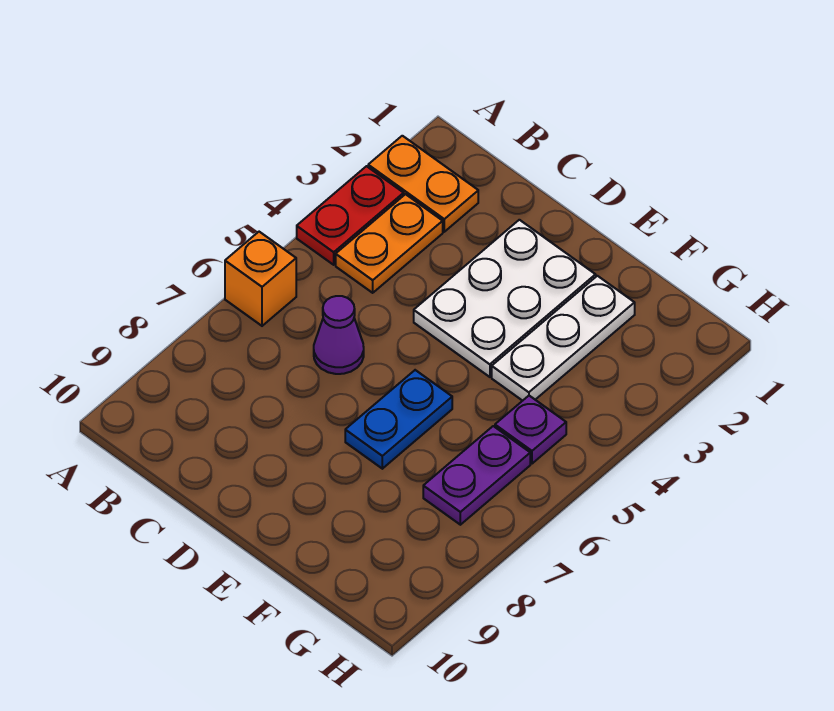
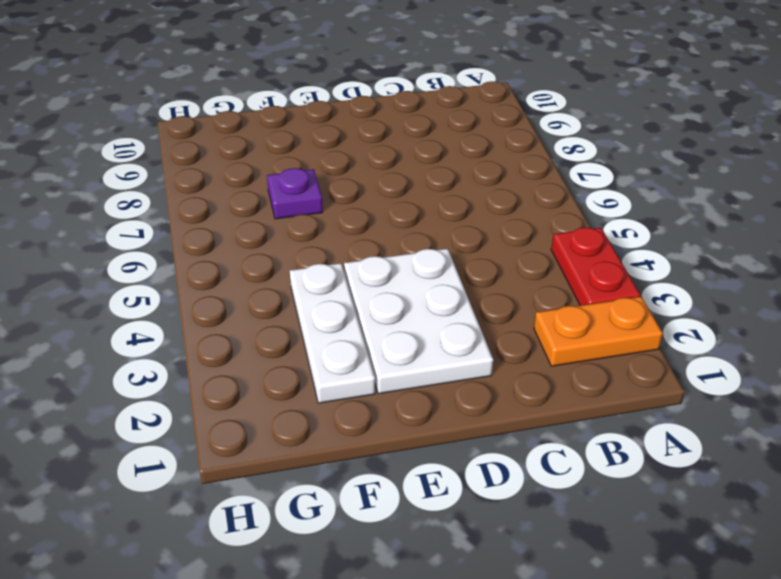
purple 1x1 plate [267,168,323,219] -> purple 1x1 plate moved to [495,396,566,464]
none -> orange 1x1 brick [225,232,296,326]
none -> orange 1x2 plate [336,194,443,293]

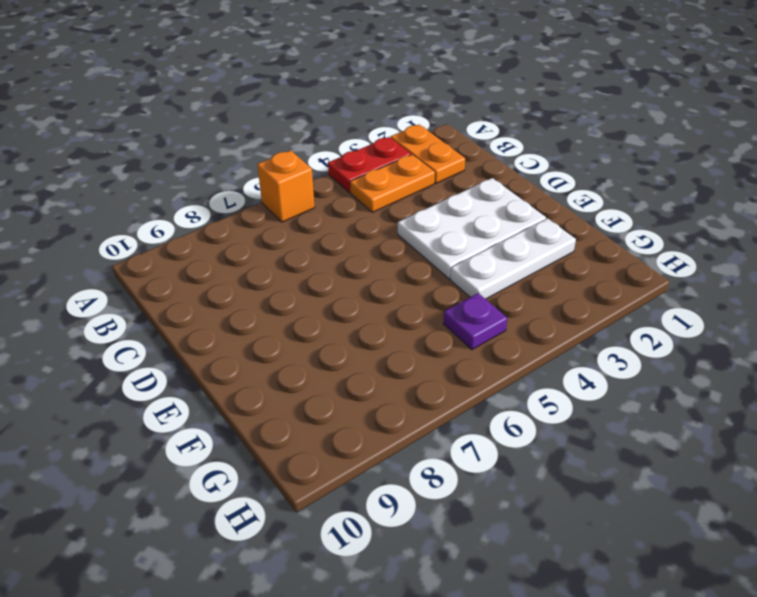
none -> purple 1x1 cone [314,296,364,374]
none -> blue 1x2 plate [345,370,452,469]

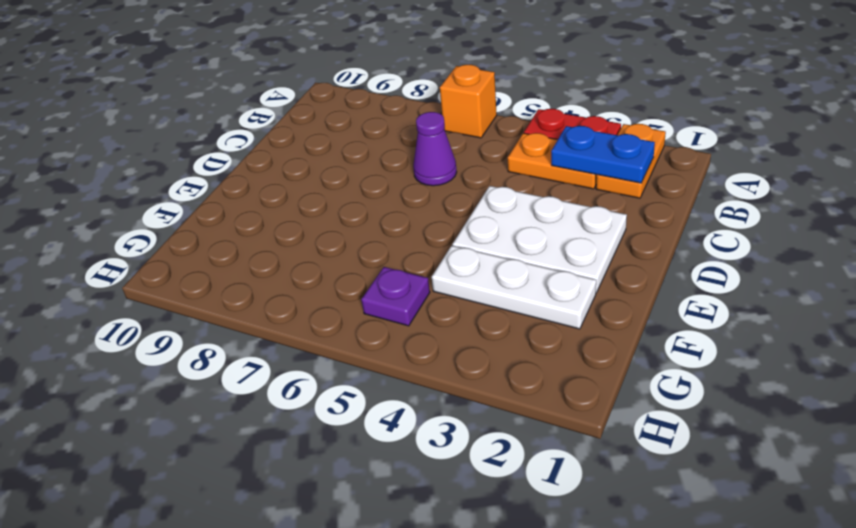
blue 1x2 plate [551,126,655,183] -> blue 1x2 plate moved to [345,370,452,469]
none -> purple 1x2 plate [423,426,530,525]

